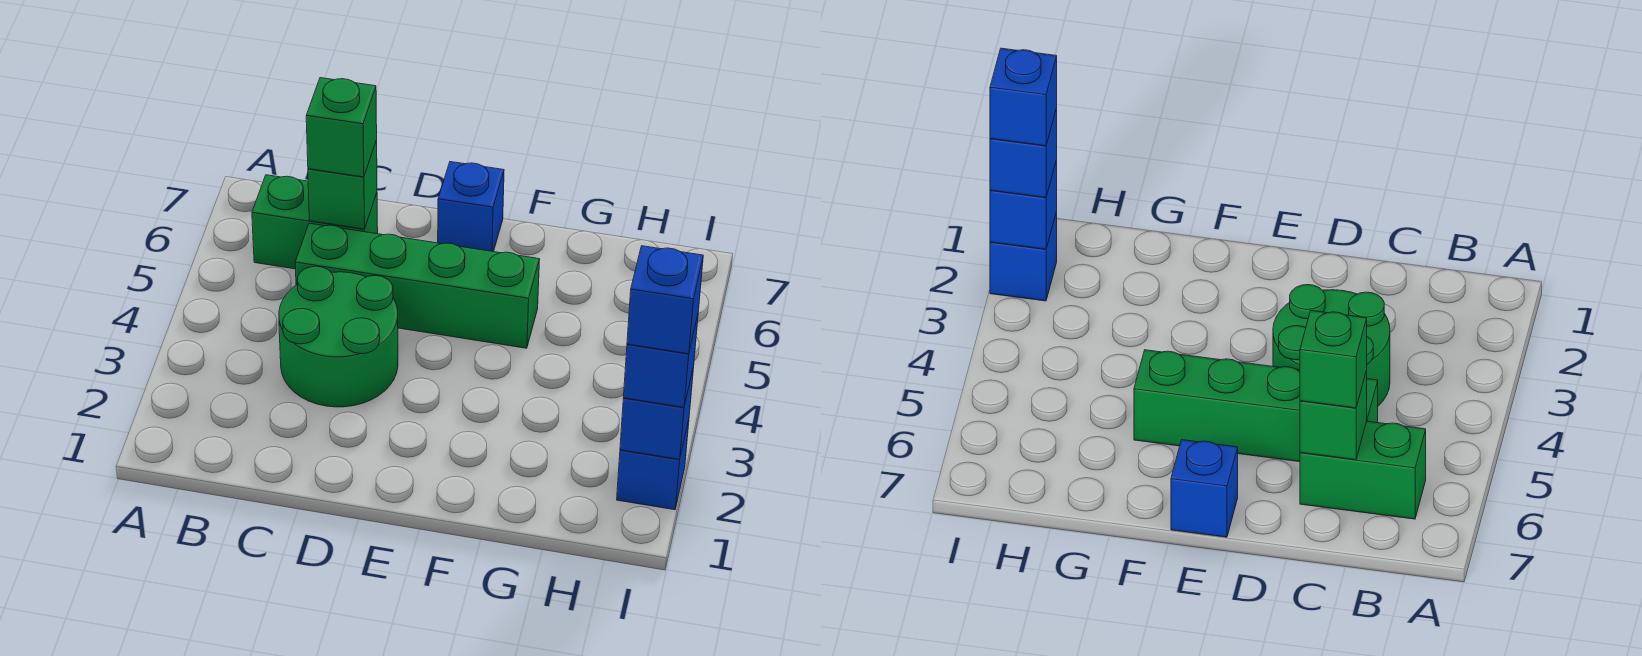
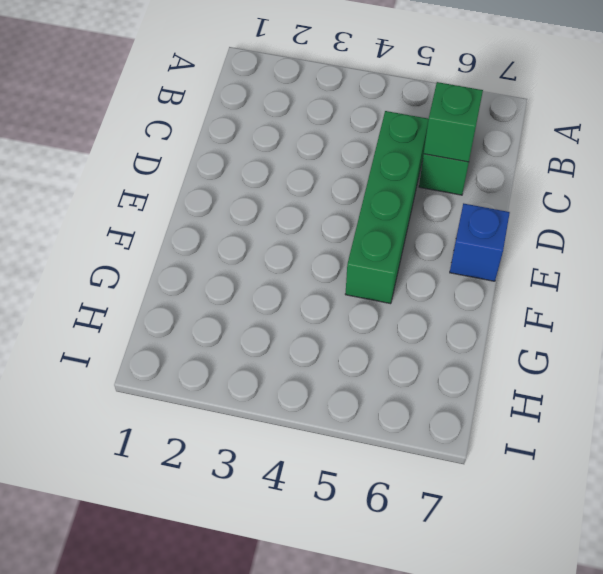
none -> green 2x2 round brick [279,266,398,407]
none -> blue 1x1 brick [617,420,689,510]

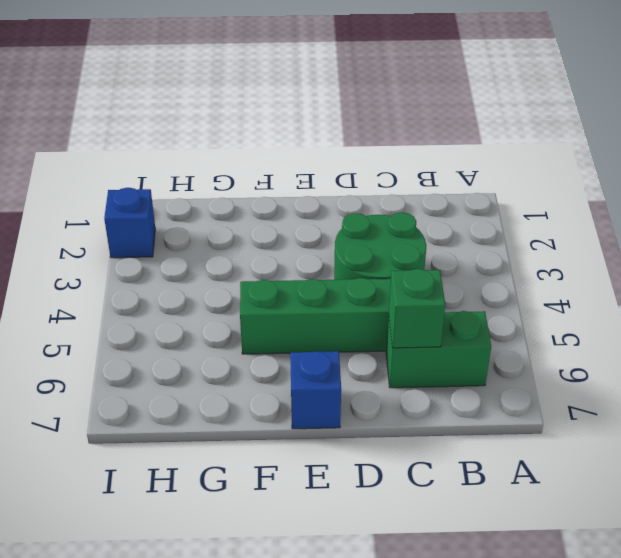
none -> blue 1x1 brick [620,366,694,459]
none -> green 1x1 brick [306,78,377,177]

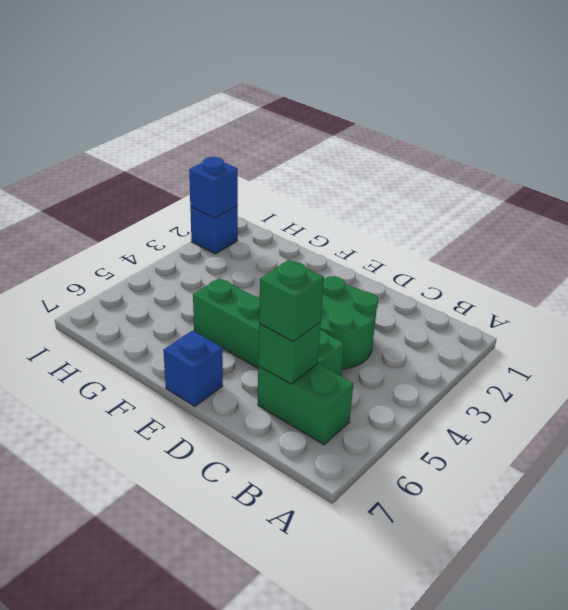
none -> blue 1x1 brick [623,315,698,407]
none -> blue 1x1 brick [627,246,703,354]

